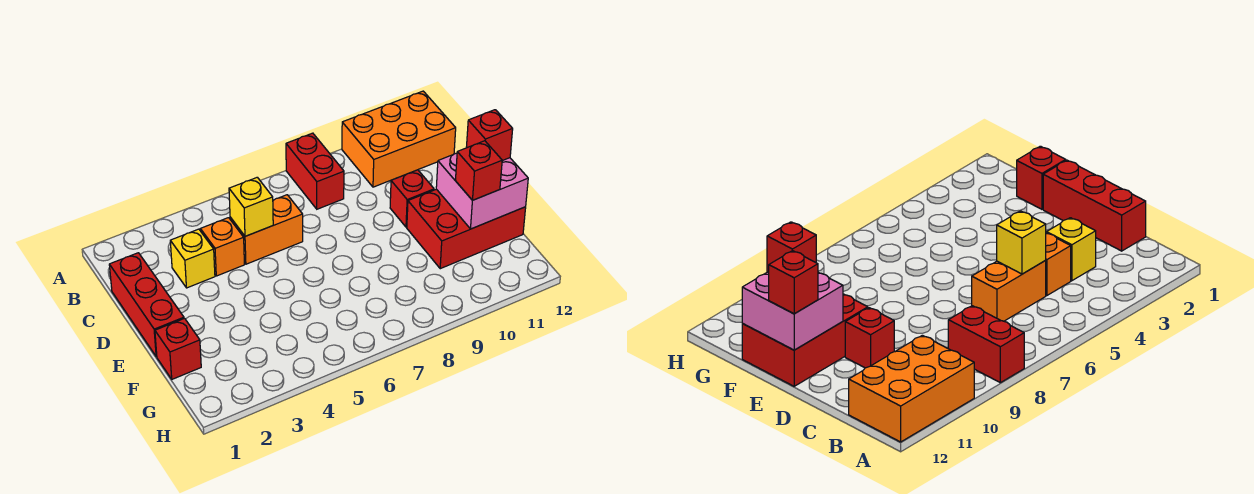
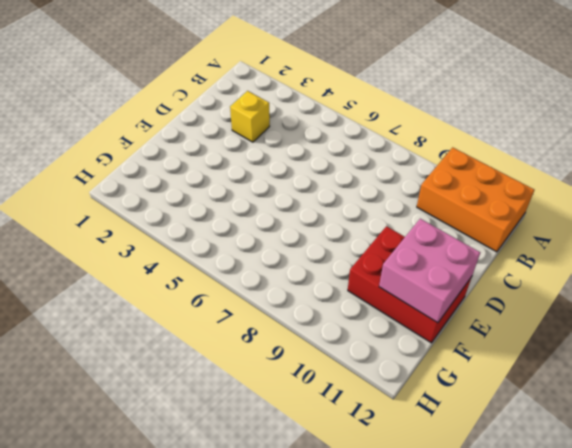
none -> red 1x2 brick [286,133,344,209]
none -> red 1x3 brick [109,253,184,357]
none -> orange 1x1 brick [200,218,244,276]

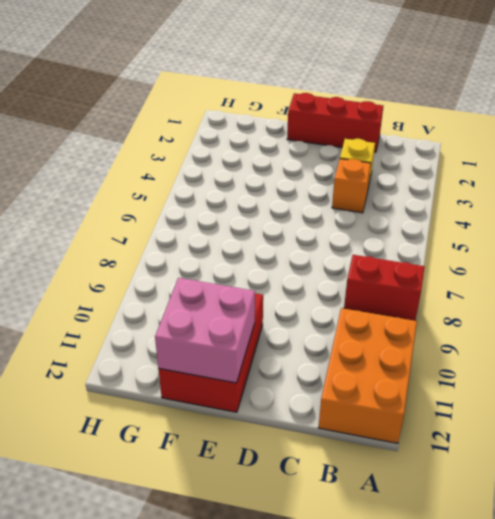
none -> orange 1x2 brick [230,195,303,264]
none -> red 1x1 brick [390,170,434,227]
none -> red 1x1 brick [155,318,201,379]

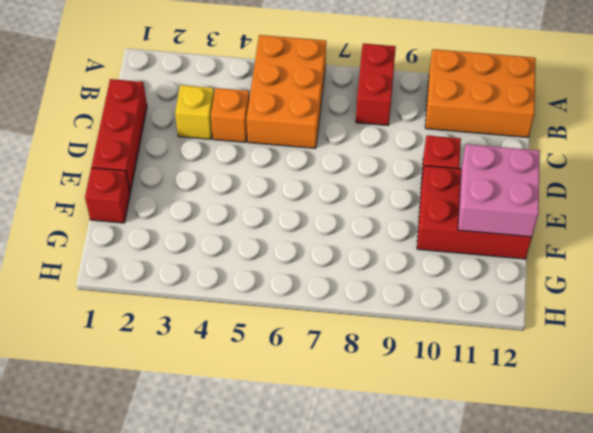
orange 2x3 brick [247,35,326,148] -> orange 1x2 brick [230,195,303,264]
none -> yellow 1x1 brick [229,177,273,236]
none -> red 1x1 brick [466,110,513,161]
none -> red 1x1 brick [455,141,502,200]

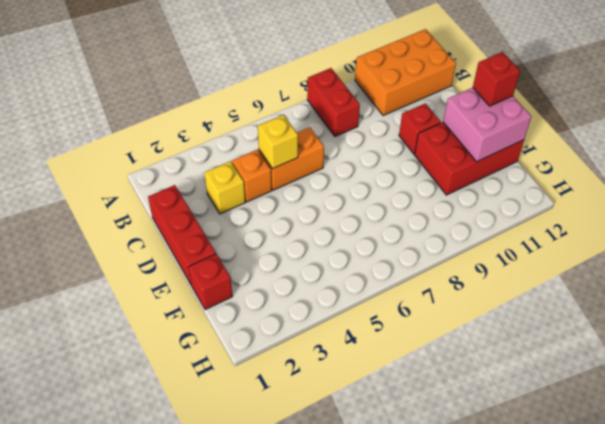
none -> red 1x1 brick [455,141,502,200]

